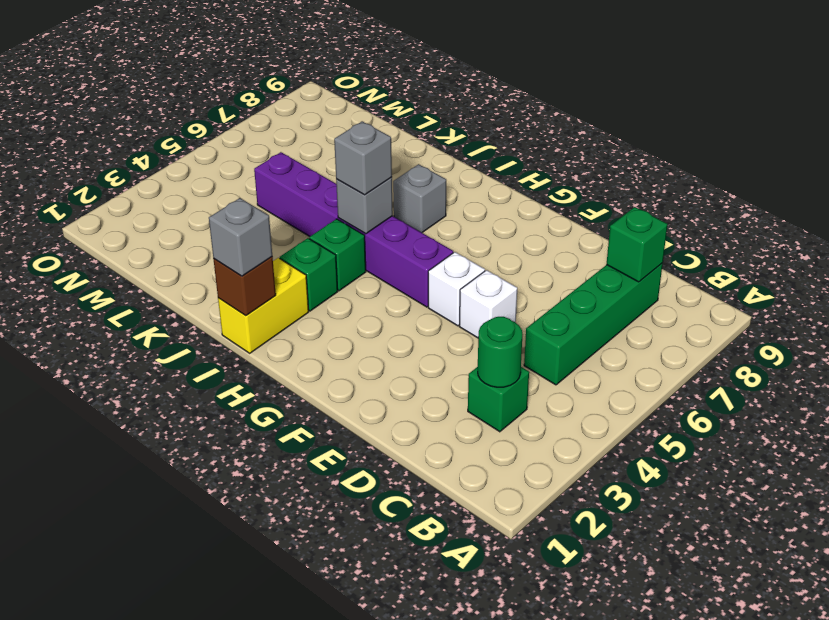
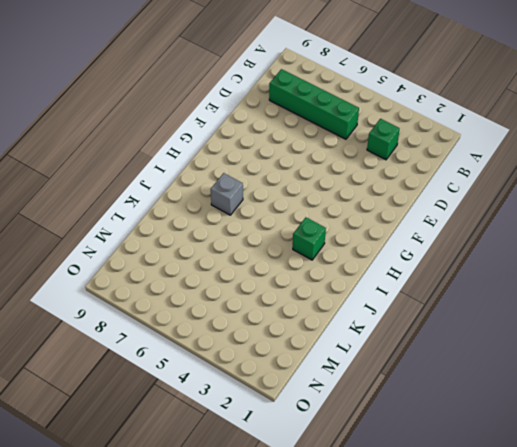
none -> white 1x1 brick [459,270,517,338]
none -> white 1x1 brick [428,252,485,326]
none -> purple 1x6 brick [254,152,453,307]

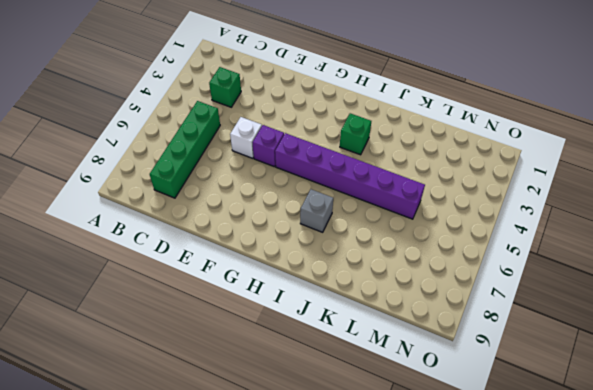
purple 1x1 brick [253,125,284,167] -> white 1x1 brick [428,252,485,326]
none -> yellow 1x2 brick [218,258,309,353]
none -> green 1x1 brick [309,219,366,291]
none -> green 1x1 round brick [478,317,523,387]

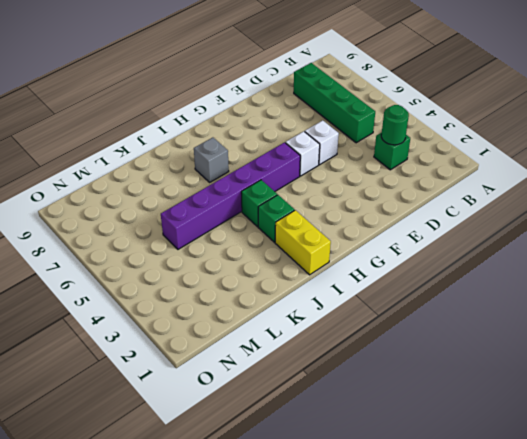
none -> green 1x1 brick [606,207,668,282]
none -> brown 1x1 brick [214,257,276,316]
none -> grey 1x1 brick [336,177,393,234]

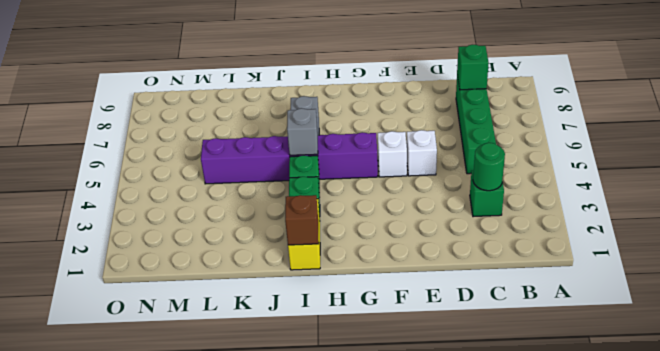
none -> grey 1x1 brick [209,198,272,276]
none -> grey 1x1 brick [334,121,392,195]

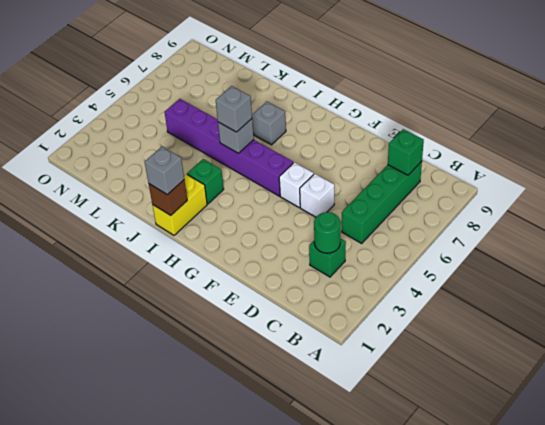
none -> green 1x1 brick [309,219,366,291]

